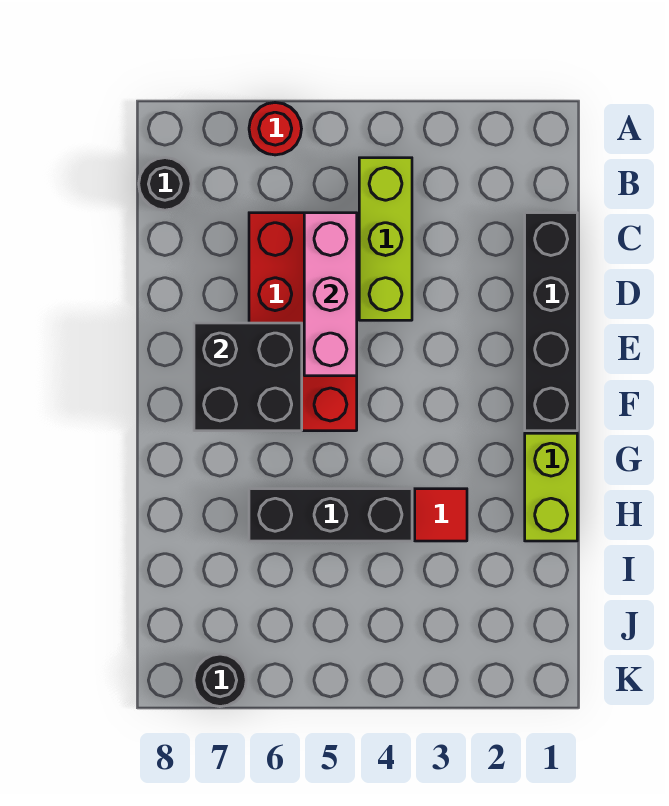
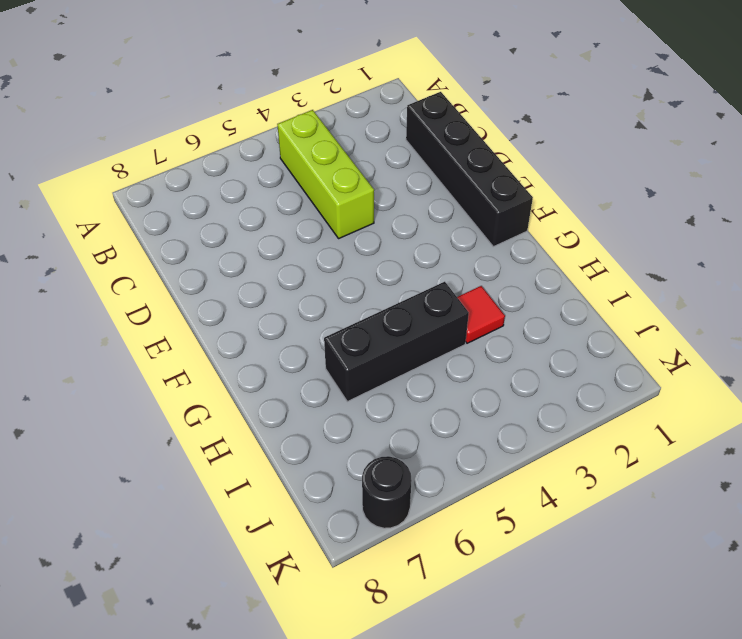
none -> red 1x1 round brick [249,103,301,155]
none -> black 1x1 round brick [139,158,191,210]

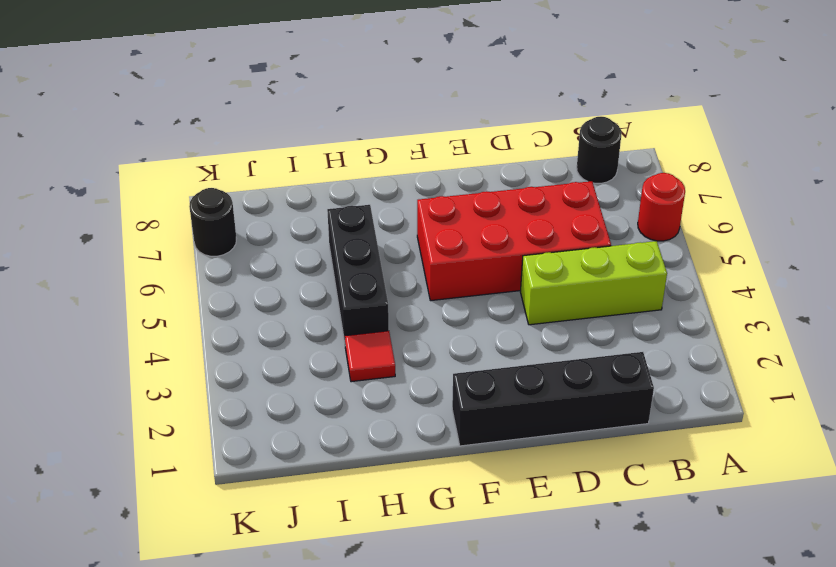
none -> lime 1x2 brick [525,433,577,541]
none -> pink 1x3 brick [304,213,357,376]

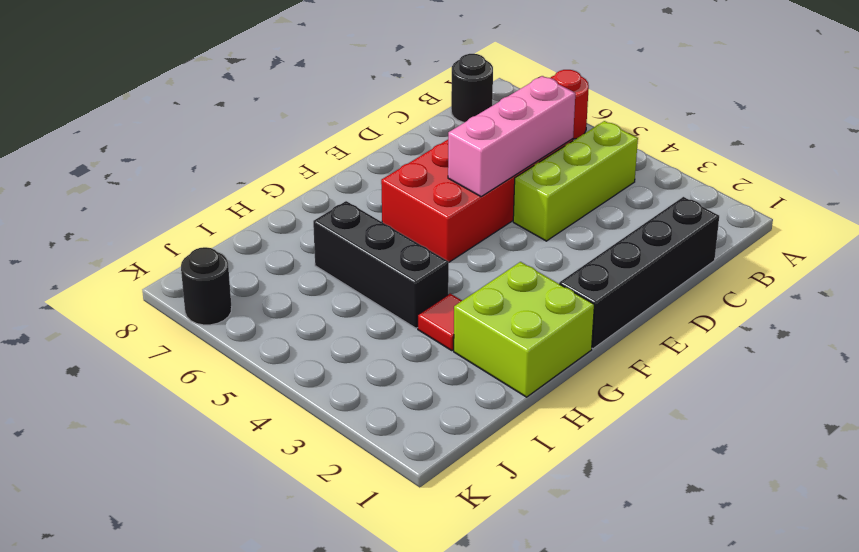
lime 2x2 brick [454,262,594,397] -> lime 1x2 brick [525,433,577,541]
none -> black 2x2 brick [194,323,302,431]

